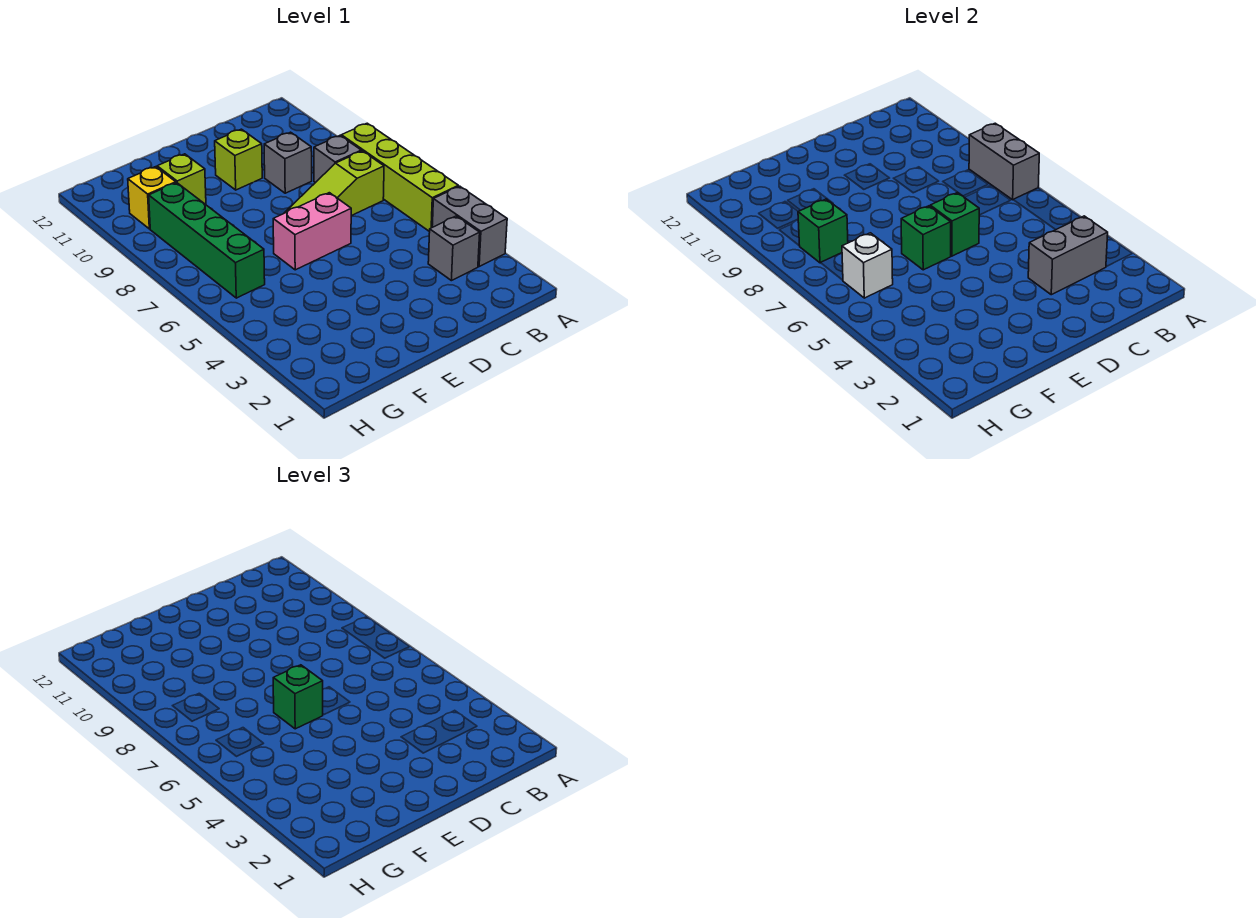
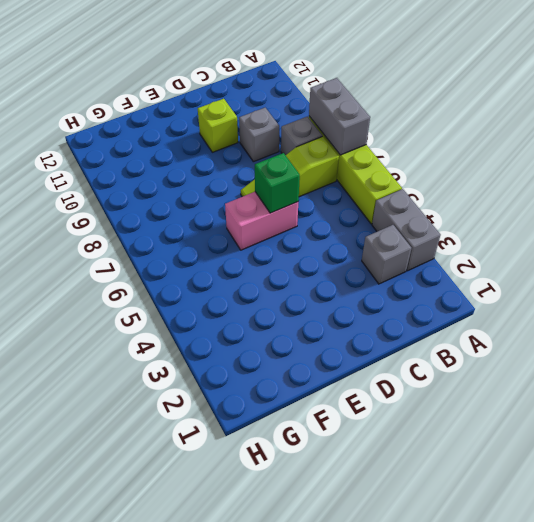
none -> lime 1x1 brick [157,154,206,204]
none -> green 1x4 brick [149,183,265,298]
none -> yellow 1x1 brick [128,167,176,229]

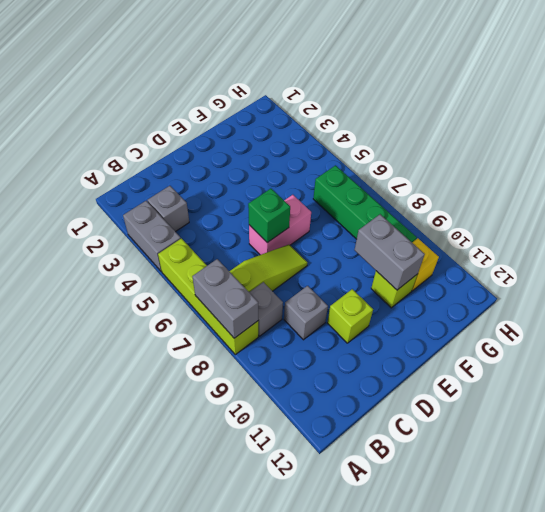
grey 1x2 brick [355,214,425,290] -> grey 1x2 brick turned to [1028,216,1108,295]
none -> green 1x1 brick [901,206,951,270]
none -> white 1x1 brick [842,233,893,298]
none -> green 1x1 brick [798,199,848,263]

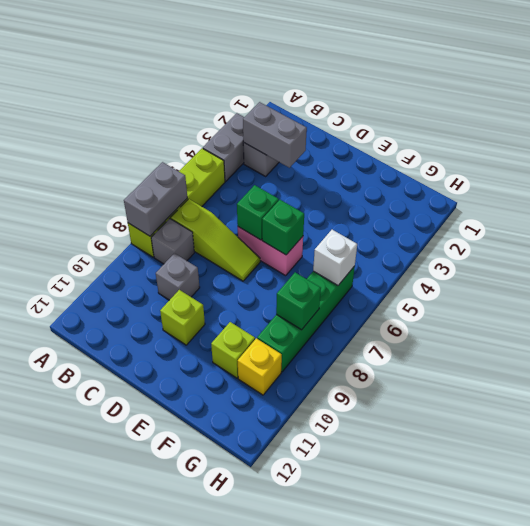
none -> green 1x1 brick [273,665,323,729]

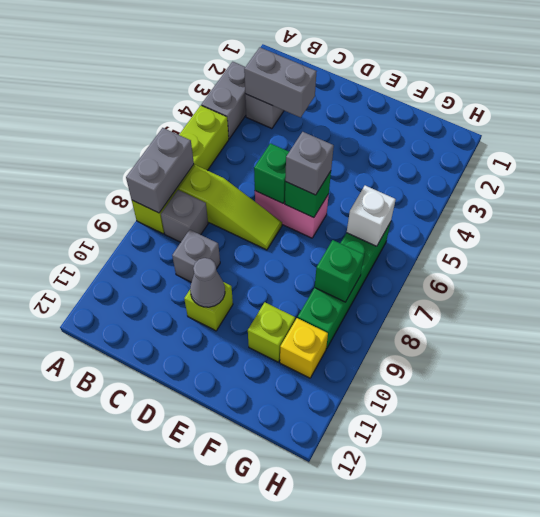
grey 1x1 cone [190,258,225,307] -> none
grey 1x1 brick [285,132,334,195] -> green 1x1 brick [273,665,323,729]

